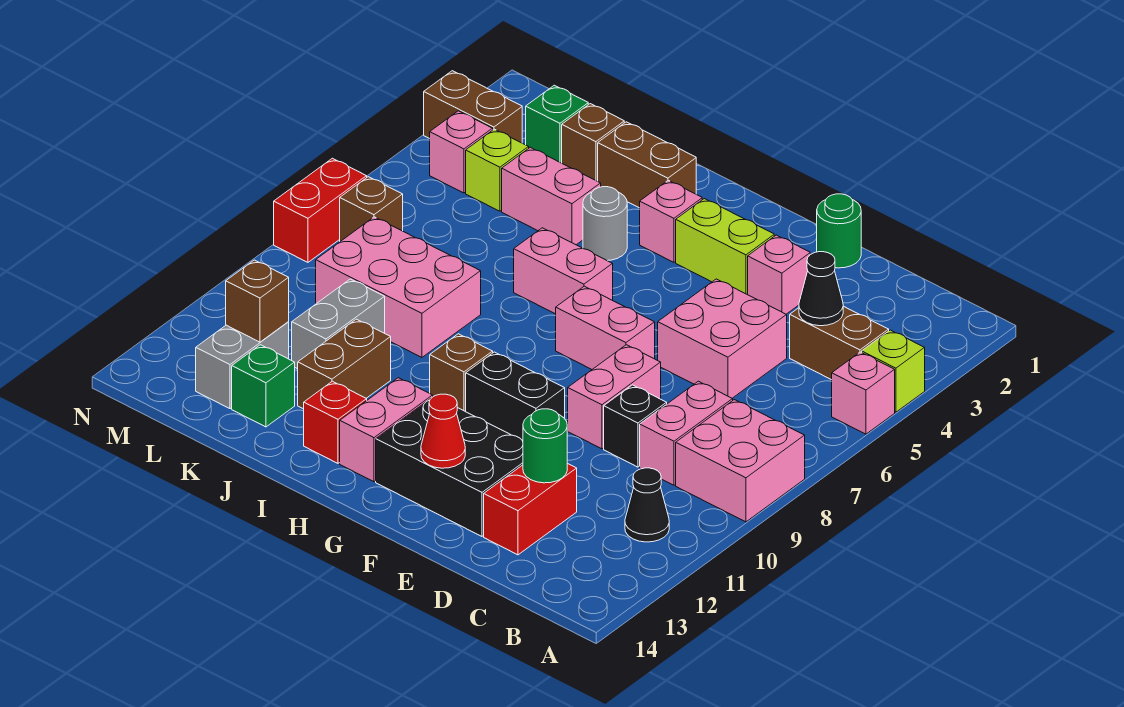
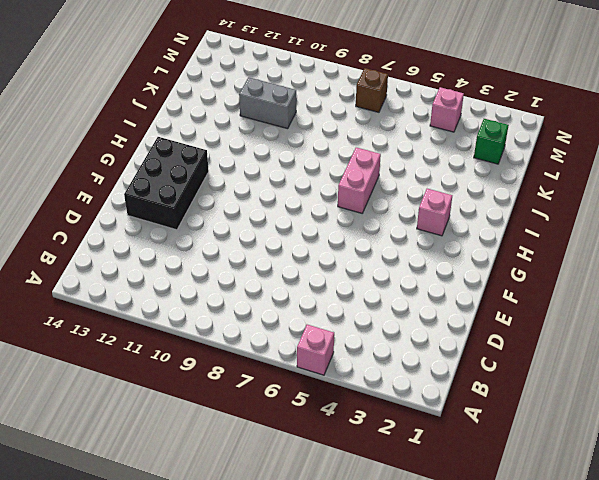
none -> lime 1x1 brick [862,330,925,412]
none -> pink 2x2 brick [676,400,805,522]
none -> brown 1x2 brick [790,306,889,380]
none -> black 1x1 cone [625,468,669,542]

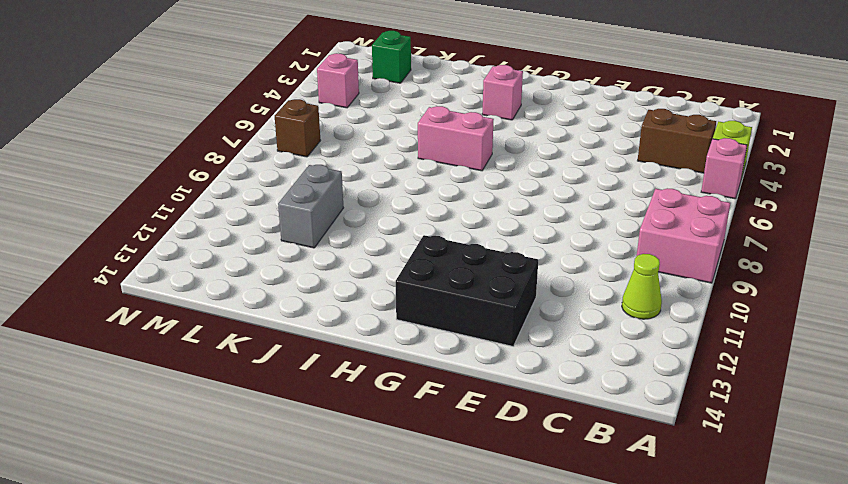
lime 1x1 cone [622,254,662,319] -> black 1x1 cone [625,468,669,542]
none -> pink 1x2 brick [640,381,733,485]
none -> pink 2x2 brick [658,279,787,398]
none -> black 1x1 brick [604,385,667,467]
none -> red 1x2 brick [484,463,577,555]

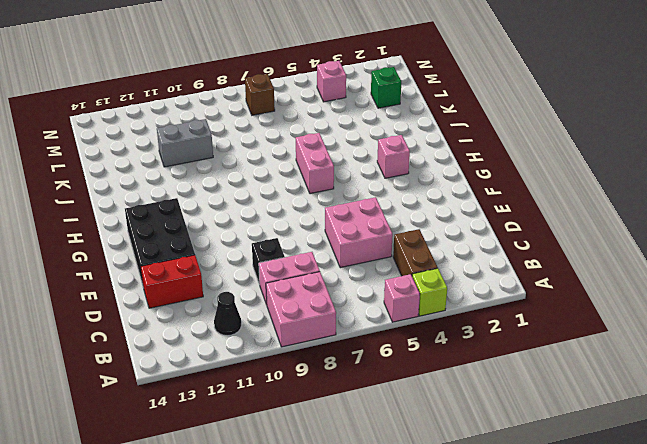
none -> green 1x1 round brick [817,194,861,268]
none -> pink 1x1 brick [748,235,810,314]
none -> pink 1x2 brick [568,345,661,449]
none -> lime 1x2 brick [676,199,774,295]

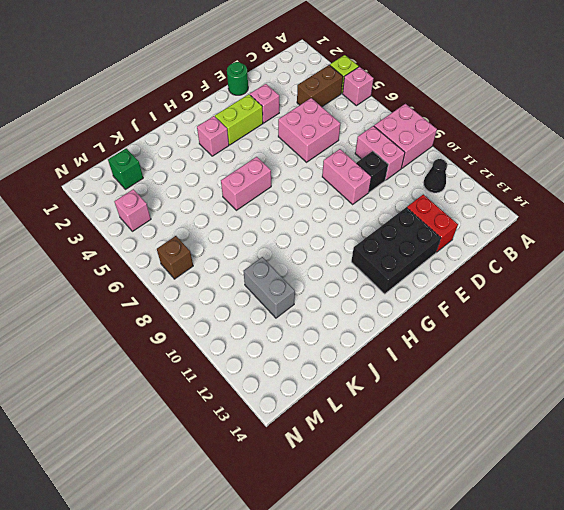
none -> pink 1x2 brick [556,286,655,369]
none -> black 1x2 brick [466,352,565,441]
none -> brown 1x1 brick [430,334,493,412]
none -> pink 1x2 brick [340,378,433,482]

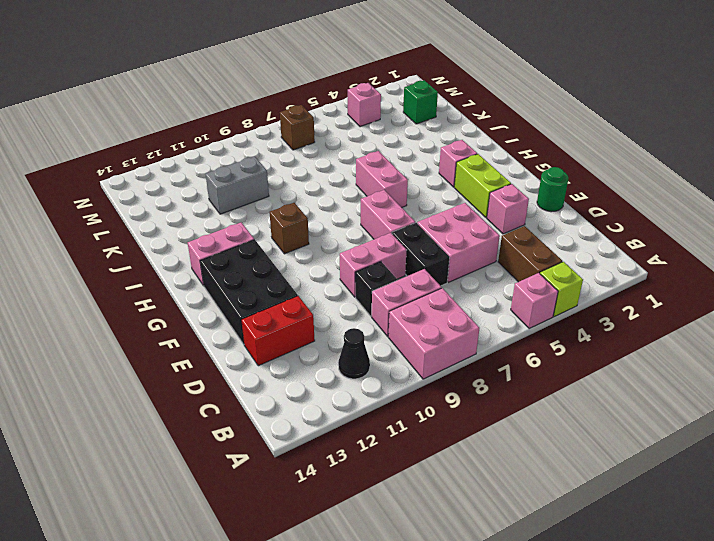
black 1x2 brick [392,223,450,286] -> black 1x2 brick moved to [466,352,565,441]
none -> brown 1x2 brick [598,122,696,208]
none -> grey 1x1 round brick [583,187,627,261]
none -> red 1x1 brick [304,381,367,463]
none -> pink 1x2 brick [502,147,601,245]

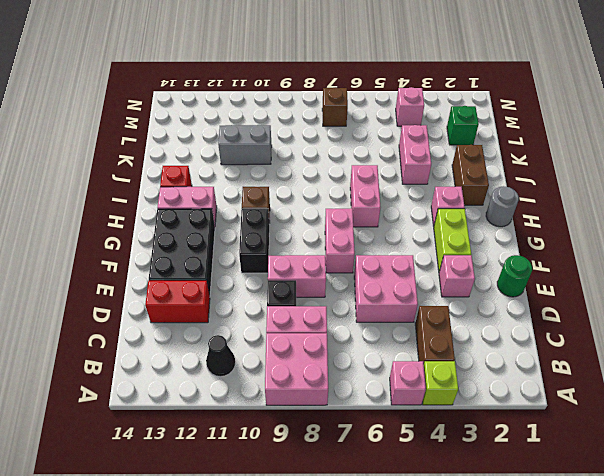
grey 1x1 round brick [486,186,519,227] -> grey 1x1 round brick moved to [583,187,627,261]
none -> pink 2x3 brick [316,217,481,357]
none -> brown 1x2 brick [298,319,391,409]
none -> brown 1x1 brick [562,104,624,181]
none -> green 1x1 brick [232,345,295,427]

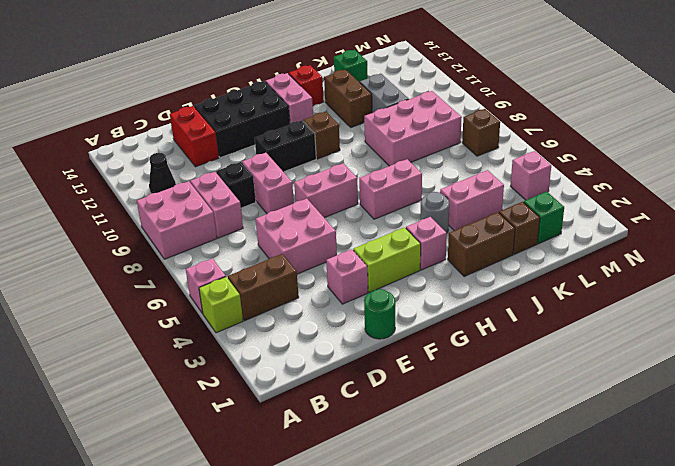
none -> lime 1x1 brick [466,129,529,211]
none -> grey 1x2 brick [196,322,289,409]
none -> brown 1x2 brick [424,71,522,143]
none -> red 1x2 brick [274,158,367,262]

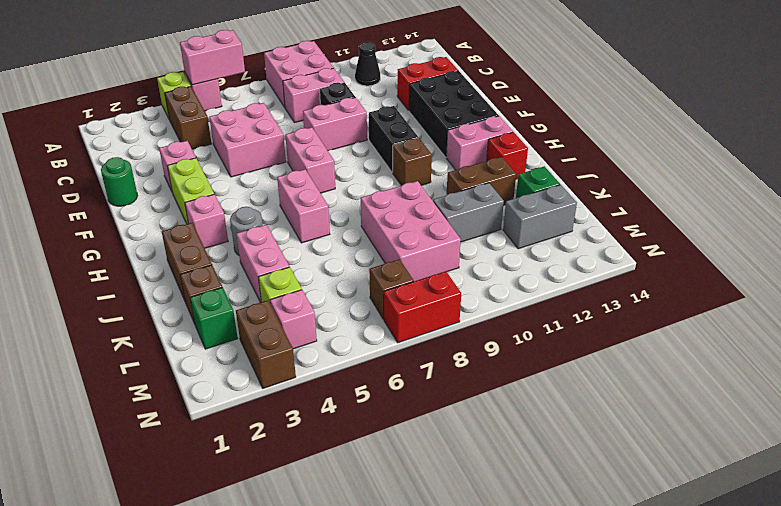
pink 1x2 brick [180,30,245,85] -> none
none -> black 1x1 cone [799,252,843,326]
none -> green 1x1 round brick [523,409,567,483]
none -> red 1x1 cone [421,394,465,468]
none -> brown 1x1 brick [226,260,289,342]

